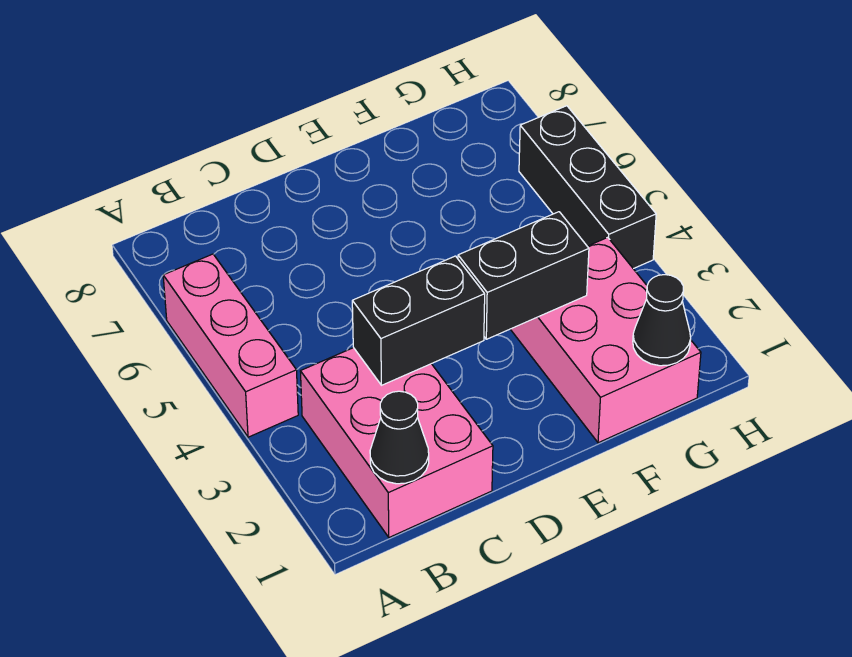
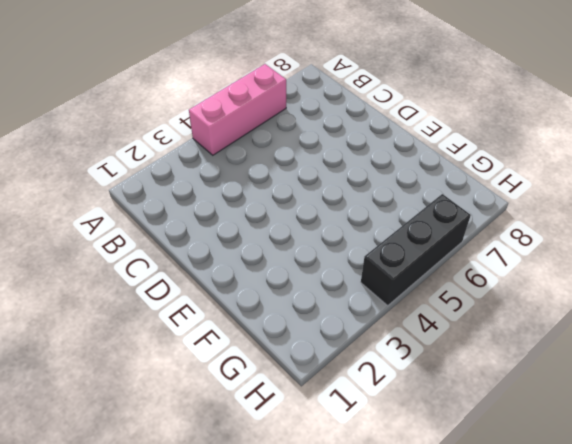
none -> pink 2x3 brick [300,348,493,537]
none -> pink 2x3 brick [511,237,701,443]

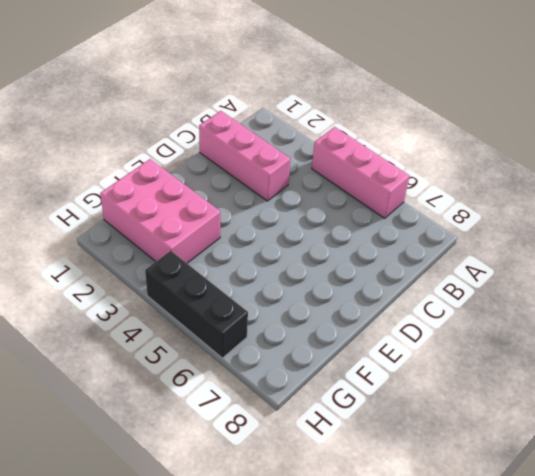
pink 1x3 brick [199,111,290,201] -> pink 2x3 brick [300,348,493,537]
none -> black 1x1 cone [370,391,429,484]
none -> black 1x2 brick [352,256,485,385]

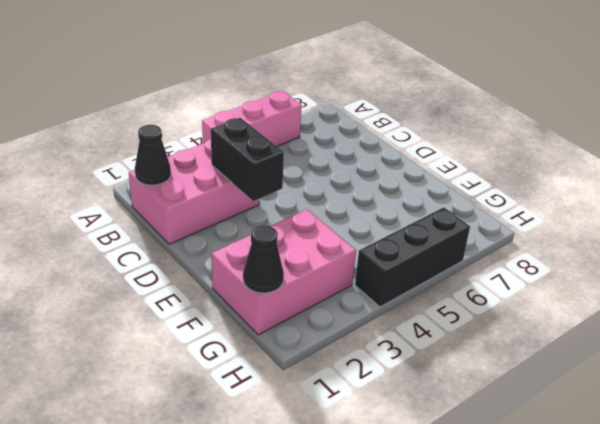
none -> black 1x2 brick [458,212,589,339]

